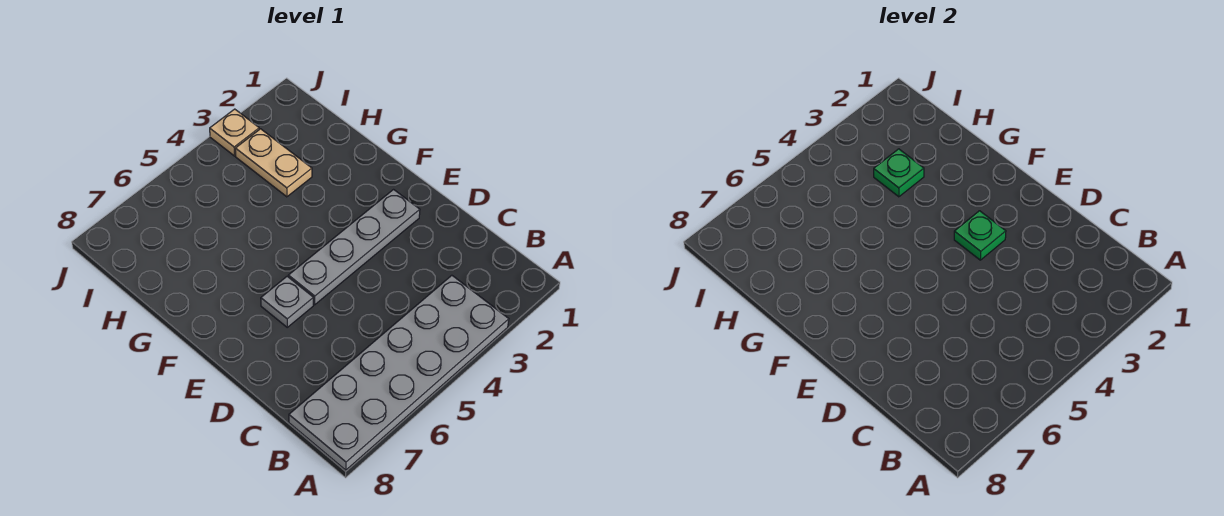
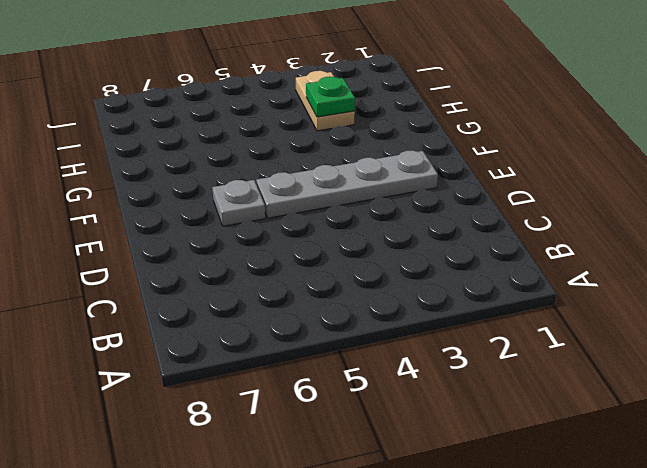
none -> grey 2x6 plate [289,275,509,470]
none -> tan 1x1 plate [210,109,259,156]

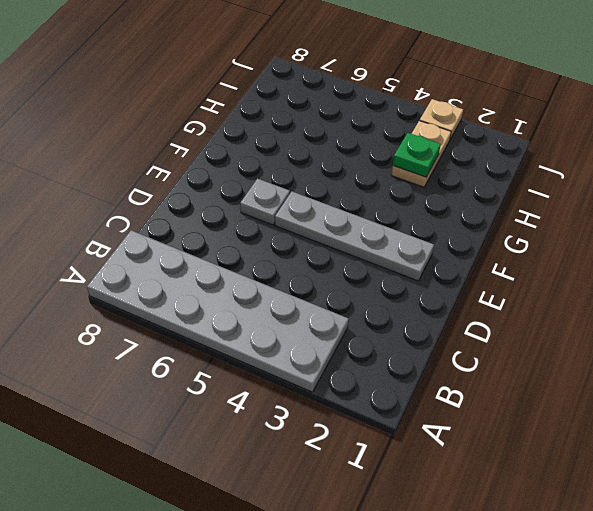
none -> green 1x1 plate [954,211,1006,260]

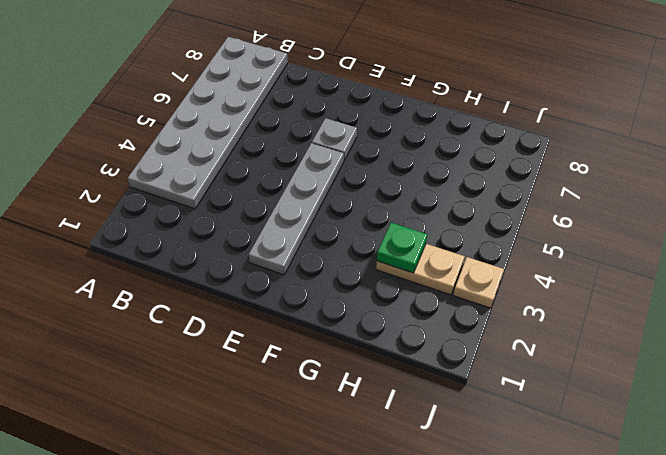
none -> green 1x1 plate [954,211,1006,260]

